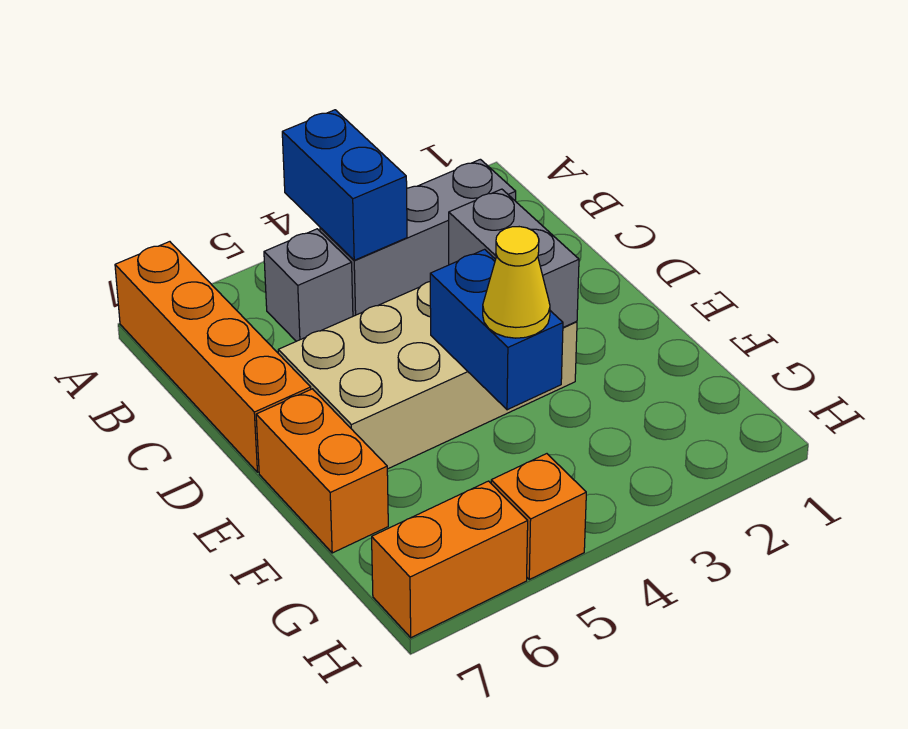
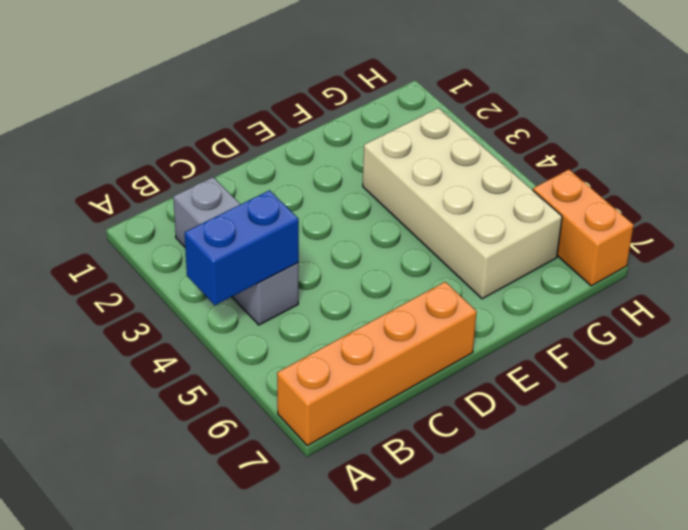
tan 2x4 brick [363,108,562,299] -> tan 2x4 brick moved to [278,282,577,469]
none -> grey 1x1 brick [264,229,353,341]
none -> orange 1x2 brick [256,389,388,553]

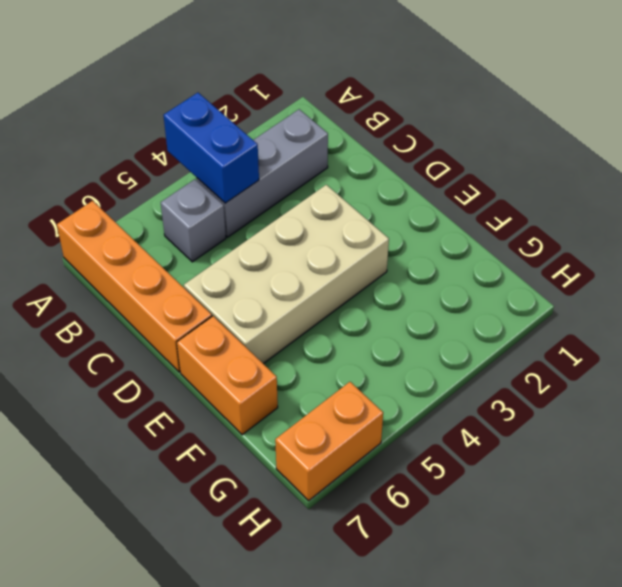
none -> orange 1x1 brick [491,454,586,579]
none -> grey 1x2 brick [449,189,579,327]

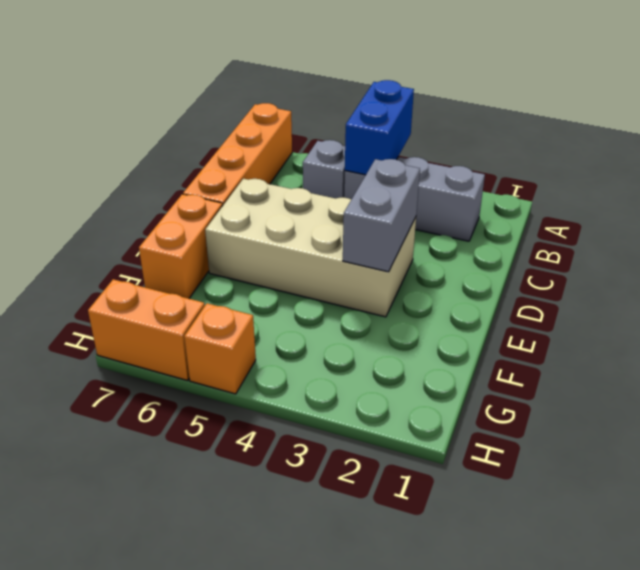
none -> blue 1x2 brick [430,249,563,410]
none -> yellow 1x1 cone [483,227,550,338]

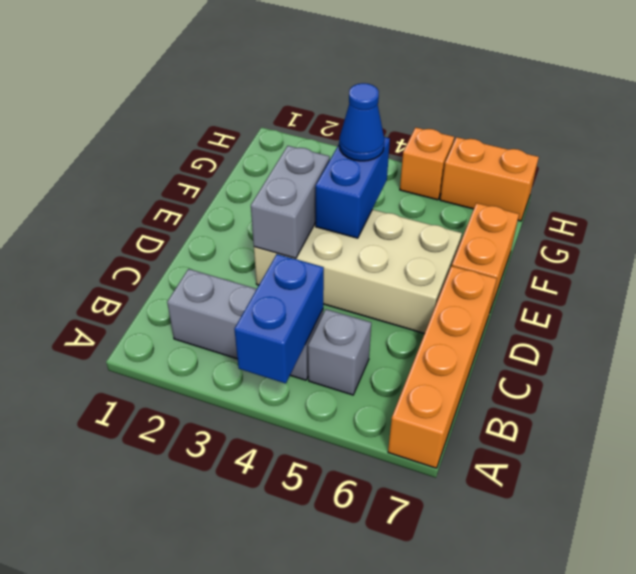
blue 1x1 cone [339,83,385,161] -> yellow 1x1 cone [483,227,550,338]

